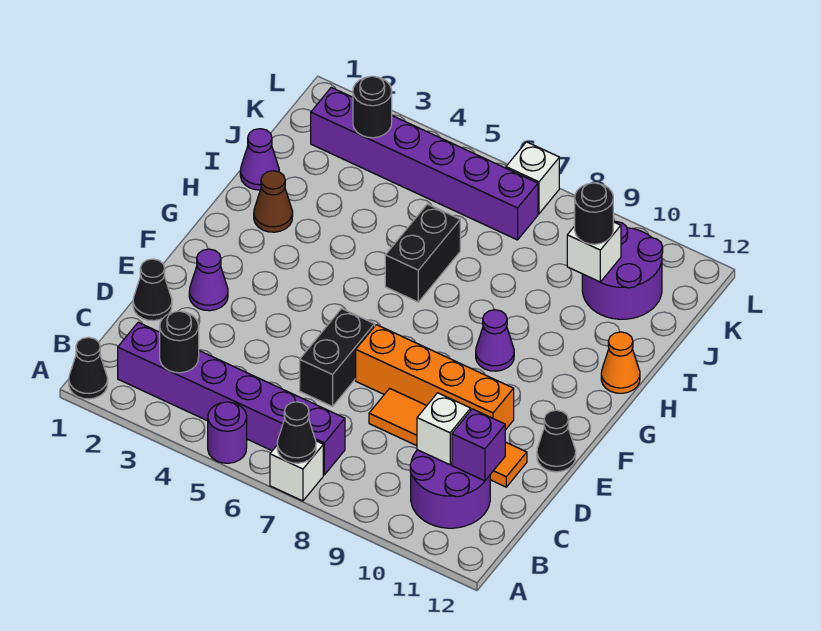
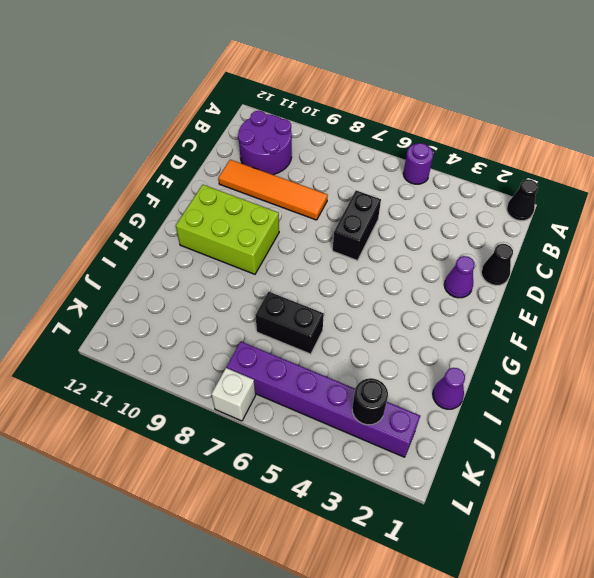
lime 2x3 brick [176,185,279,274] -> purple 1x1 cone [476,310,514,371]
black 1x2 brick [255,292,324,354] -> black 1x2 brick turned to [385,204,460,302]
none -> white 1x1 brick [270,441,323,501]
none -> purple 1x6 brick [118,322,345,475]
none -> orange 1x4 brick [356,325,514,430]

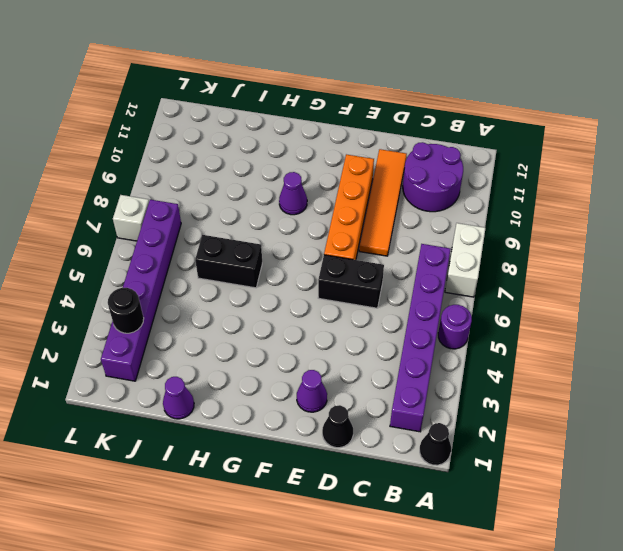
white 1x2 brick [445,223,485,297] -> white 1x1 brick [270,441,323,501]
none -> black 1x1 cone [537,410,576,472]
none -> brown 1x1 cone [254,171,293,232]
none -> orange 1x1 cone [601,332,640,393]

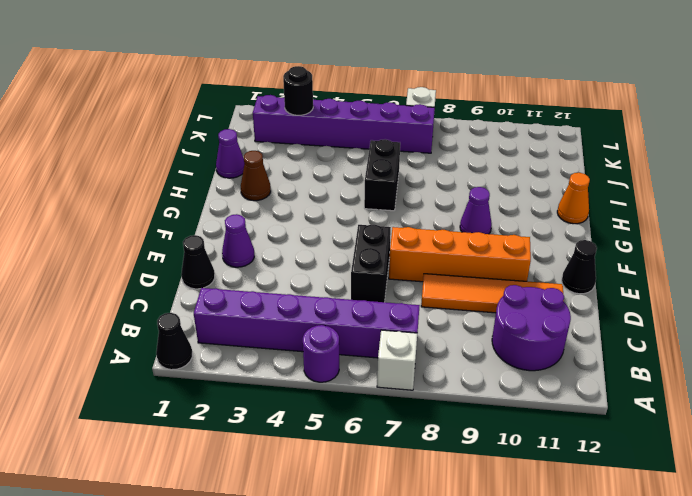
none -> purple 2x2 round brick [582,221,663,319]
none -> black 1x1 cone [277,402,316,463]
none -> black 1x1 round brick [160,311,199,373]

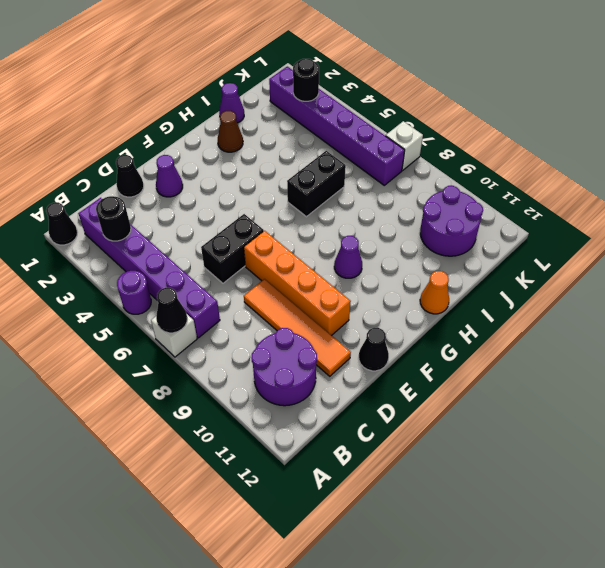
none -> white 1x1 brick [417,393,471,465]
none -> purple 1x1 brick [452,409,505,481]
none -> white 1x1 brick [567,222,621,282]

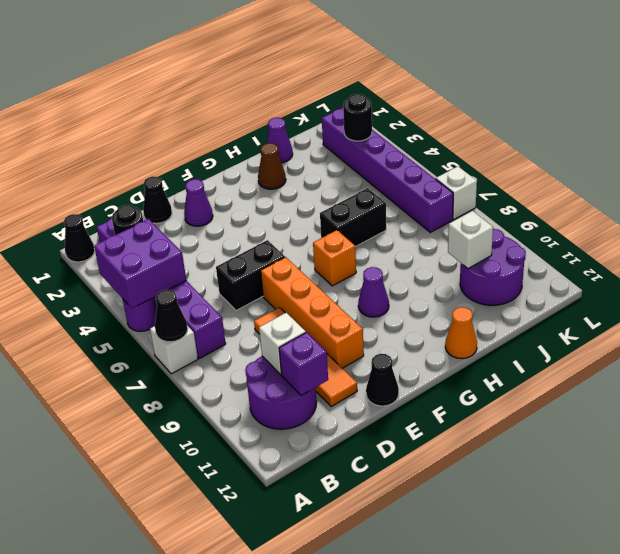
purple 2x2 brick [94,219,186,308] -> none
orange 1x1 brick [313,230,356,286] -> none
none -> black 1x1 round brick [575,183,613,244]

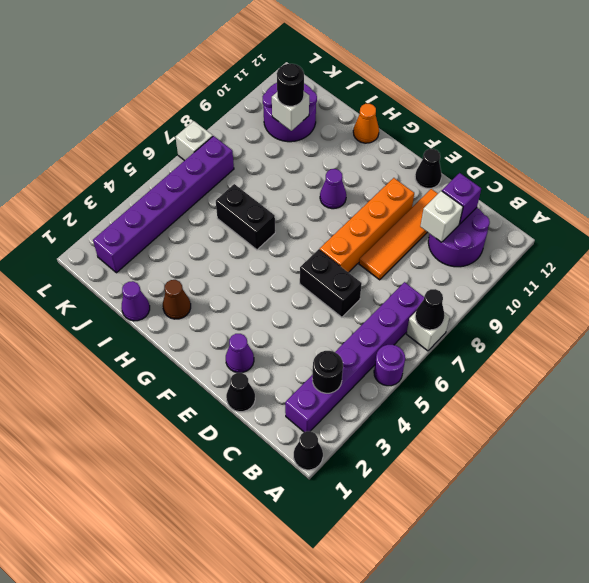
none -> black 1x1 round brick [353,76,392,138]

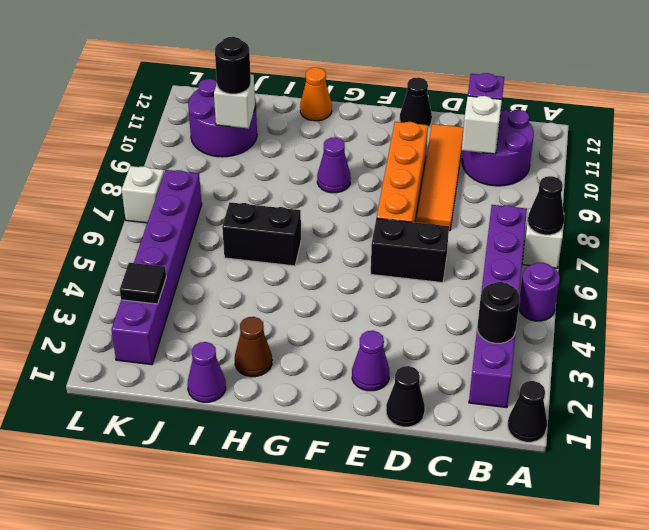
black 1x1 tile [120,263,166,304] -> black 1x1 round brick [353,76,392,138]

